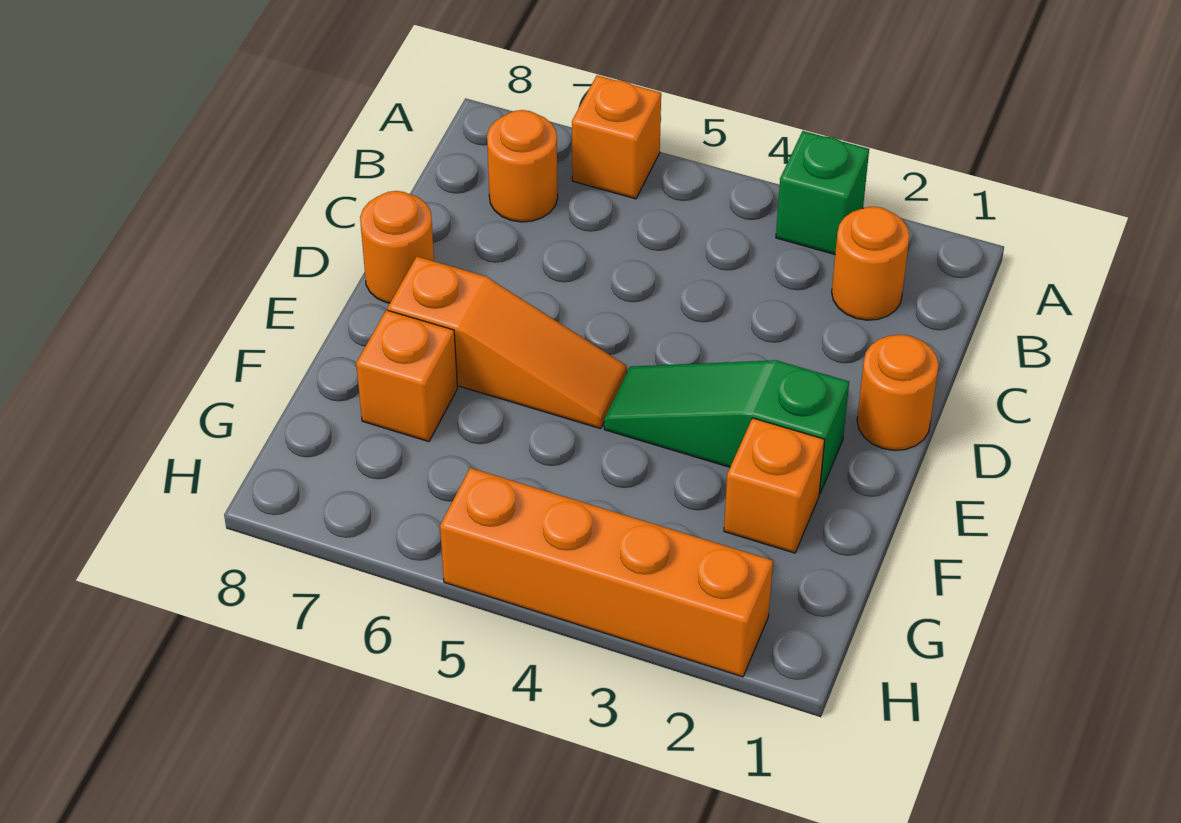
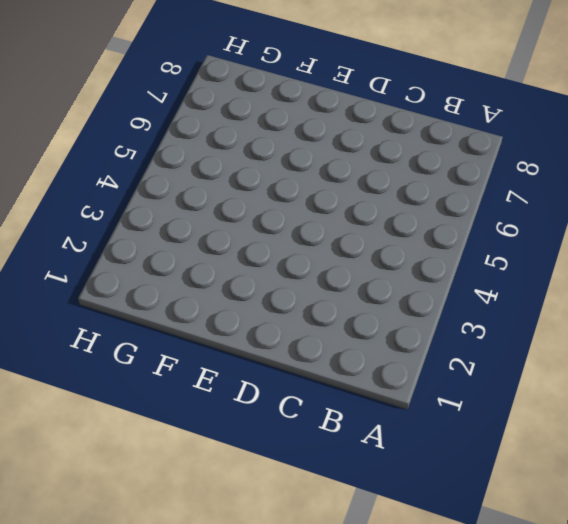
none -> green 1x1 brick [776,131,869,254]
none -> orange 1x1 brick [572,75,661,199]

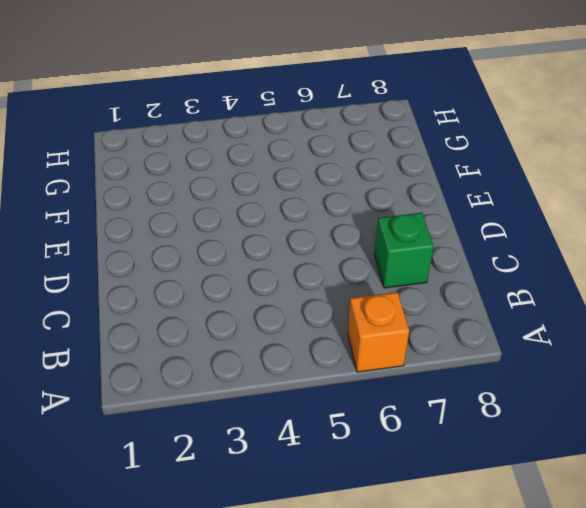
green 1x1 brick [374,213,434,288] -> green 1x1 brick moved to [776,131,869,254]
none -> orange 1x1 round brick [832,207,910,320]
none -> orange 1x1 round brick [487,110,558,222]

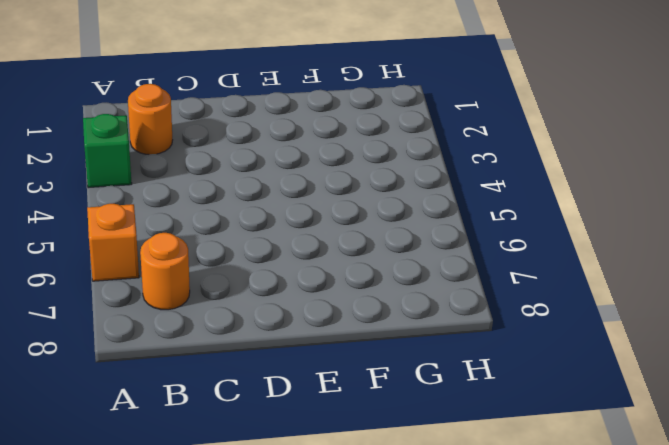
none -> orange 1x1 round brick [857,335,939,450]
none -> orange 1x1 round brick [360,191,434,303]

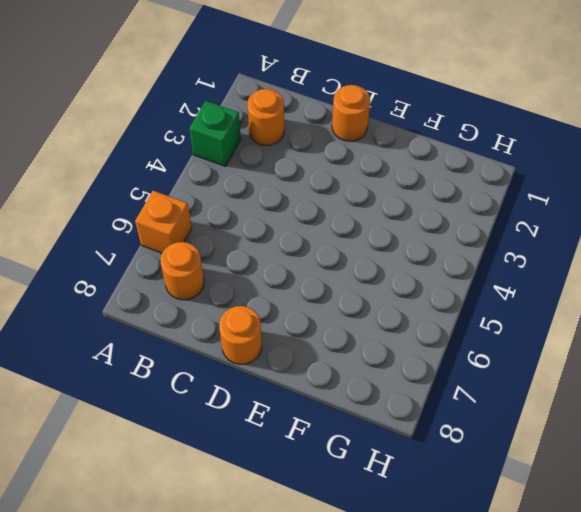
none -> green 1x3 slope [604,360,849,494]
none -> orange 1x3 slope [388,257,627,429]

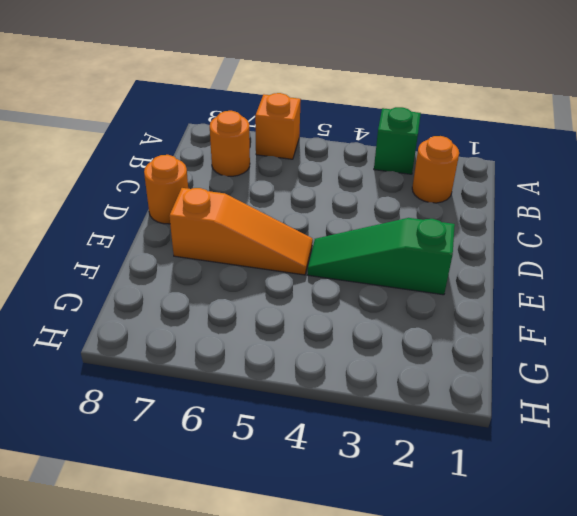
none -> orange 1x1 round brick [857,335,939,450]
none -> orange 1x1 brick [724,418,825,553]

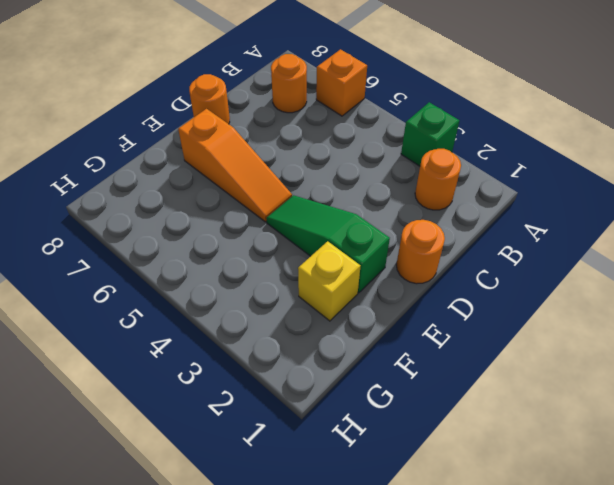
yellow 1x1 brick [298,241,361,321] -> orange 1x1 brick [724,418,825,553]
none -> orange 1x1 brick [356,310,457,442]
none -> orange 1x4 brick [440,468,773,677]

